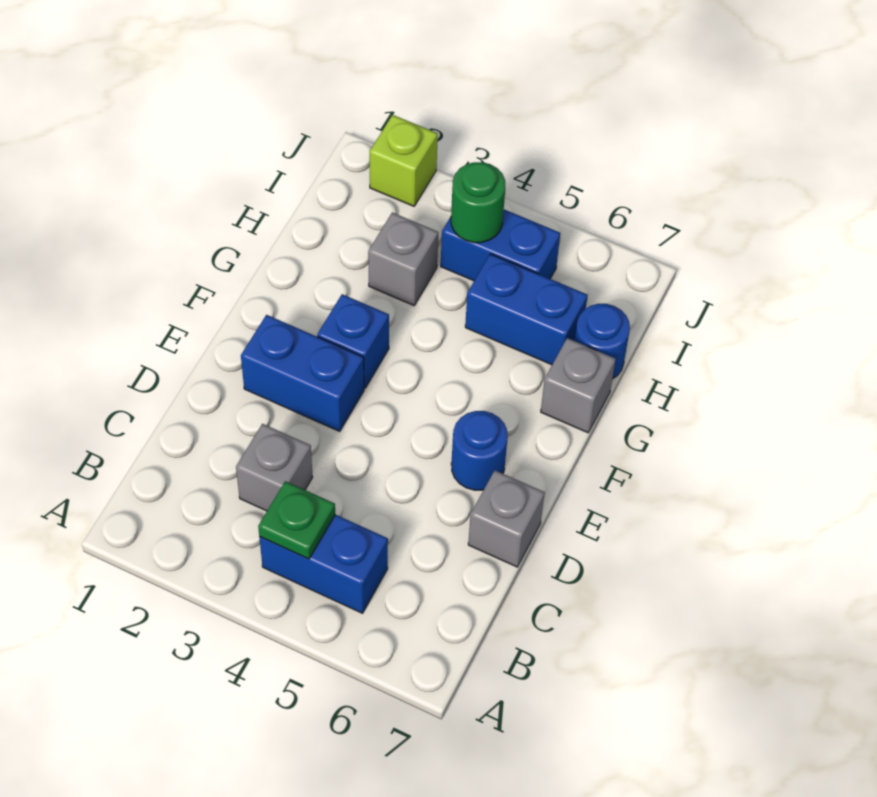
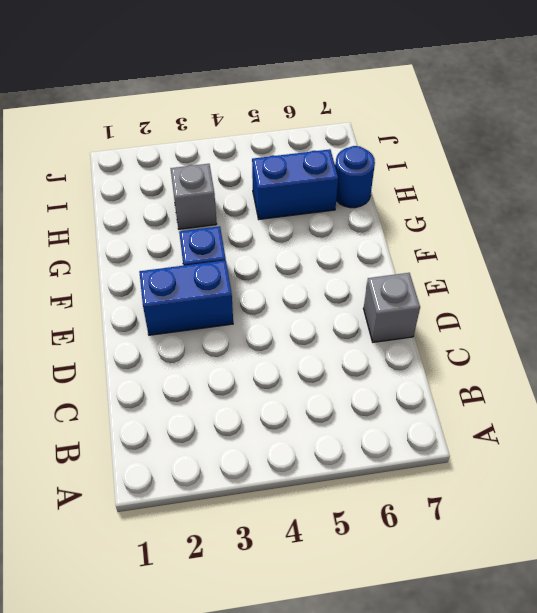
none -> blue 1x2 brick [259,515,388,613]
none -> grey 1x1 brick [236,424,313,511]
none -> blue 1x1 round brick [451,411,508,490]

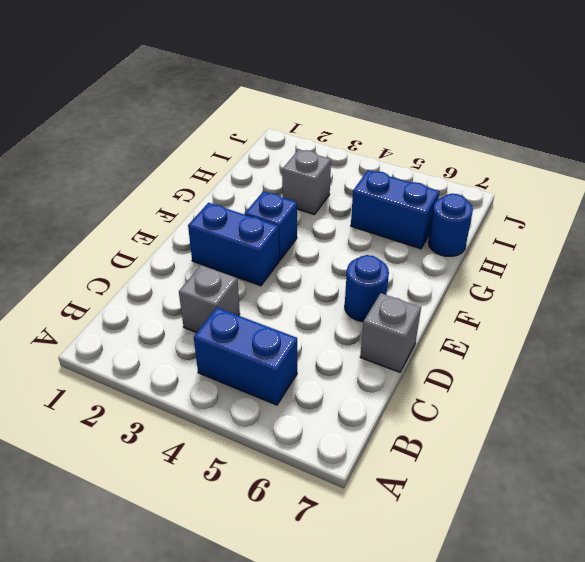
none -> grey 1x1 brick [541,338,616,433]
none -> blue 1x2 brick [441,210,560,281]
none -> lime 1x1 brick [370,115,438,206]

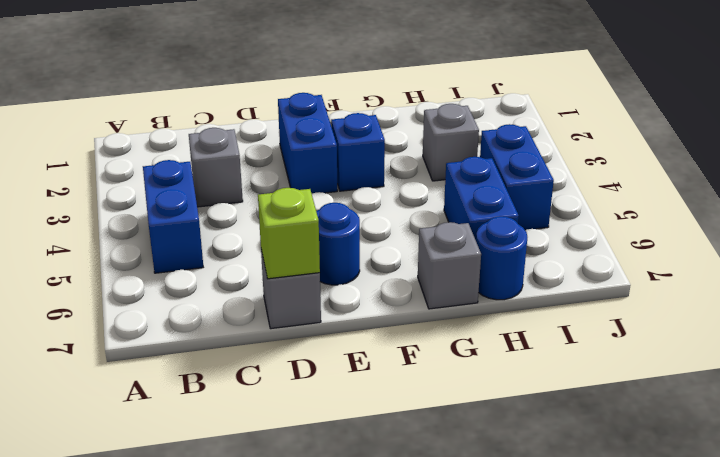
lime 1x1 brick [258,188,320,279] -> lime 1x1 brick moved to [370,115,438,206]
none -> green 1x1 plate [258,481,335,559]
none -> green 1x1 round brick [451,162,505,243]

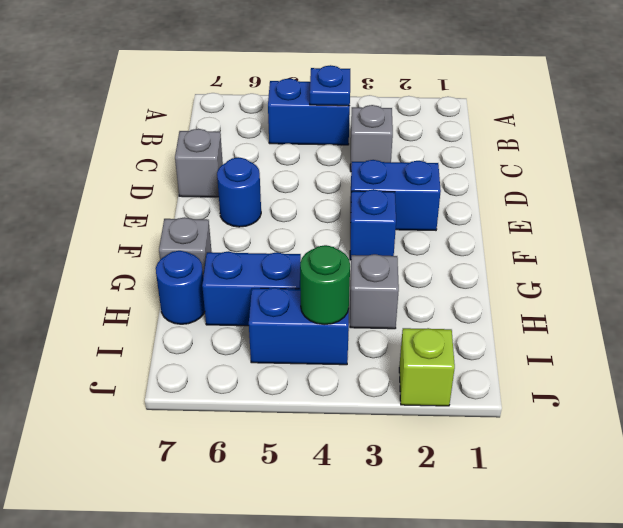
blue 1x1 plate [310,65,350,106] -> green 1x1 plate [258,481,335,559]

